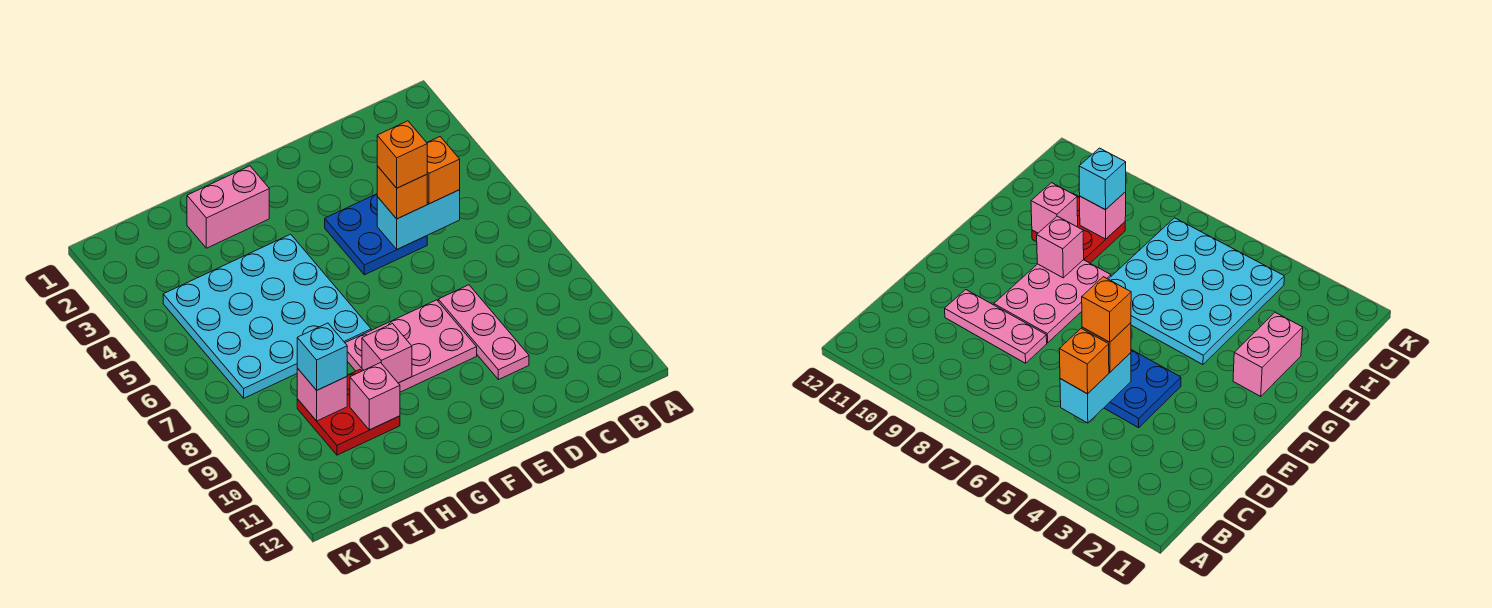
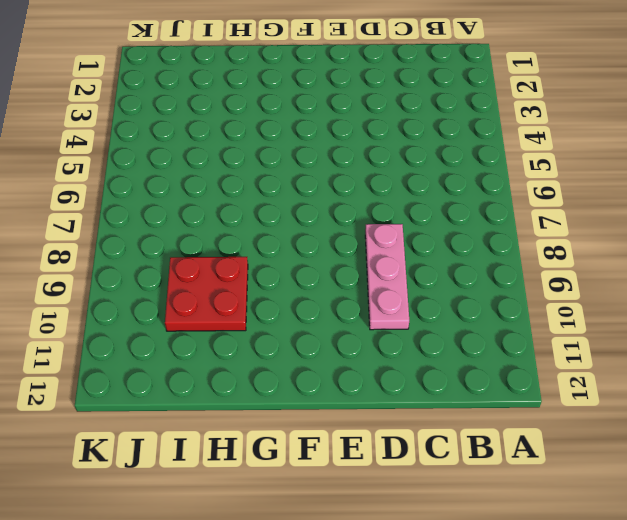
none -> blue 2x2 plate [325,194,427,275]
none -> pink 2x3 plate [345,300,477,392]
none -> pink 1x2 brick [187,166,269,248]

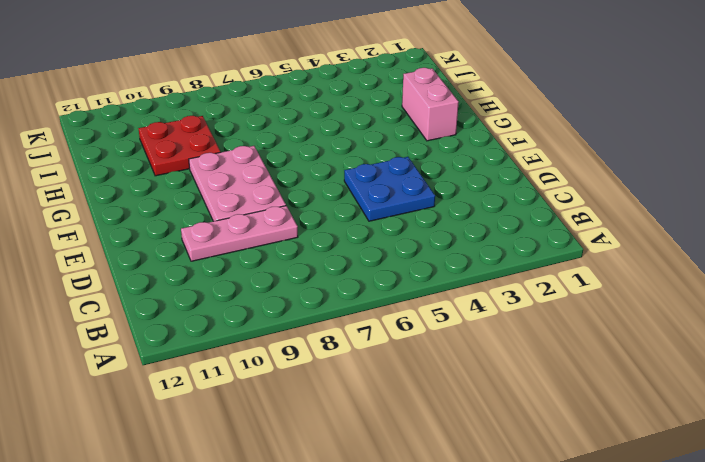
none -> cyan 4x4 plate [163,234,371,398]
none -> cyan 1x2 brick [377,190,460,249]
none -> pink 1x1 brick [362,324,412,383]

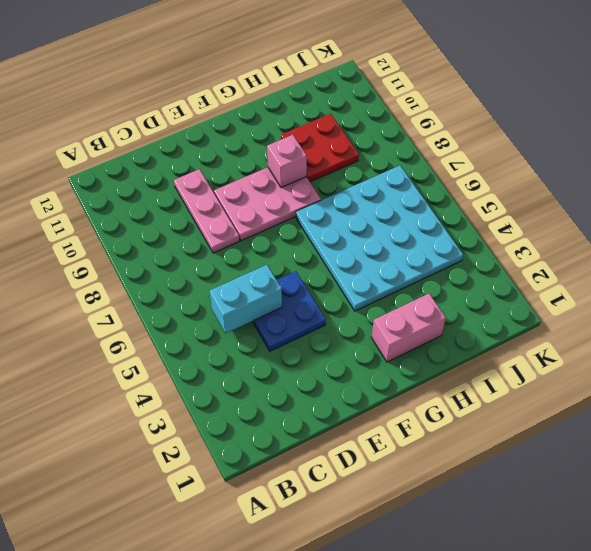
none -> pink 1x1 brick [350,363,400,430]
none -> pink 1x1 brick [297,368,347,421]
none -> orange 1x1 brick [427,137,460,204]

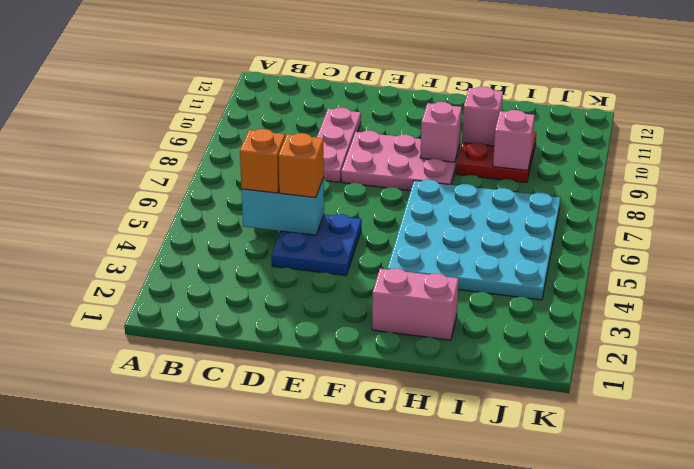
none -> cyan 1x1 brick [297,323,347,390]
none -> orange 1x1 brick [377,121,427,188]

